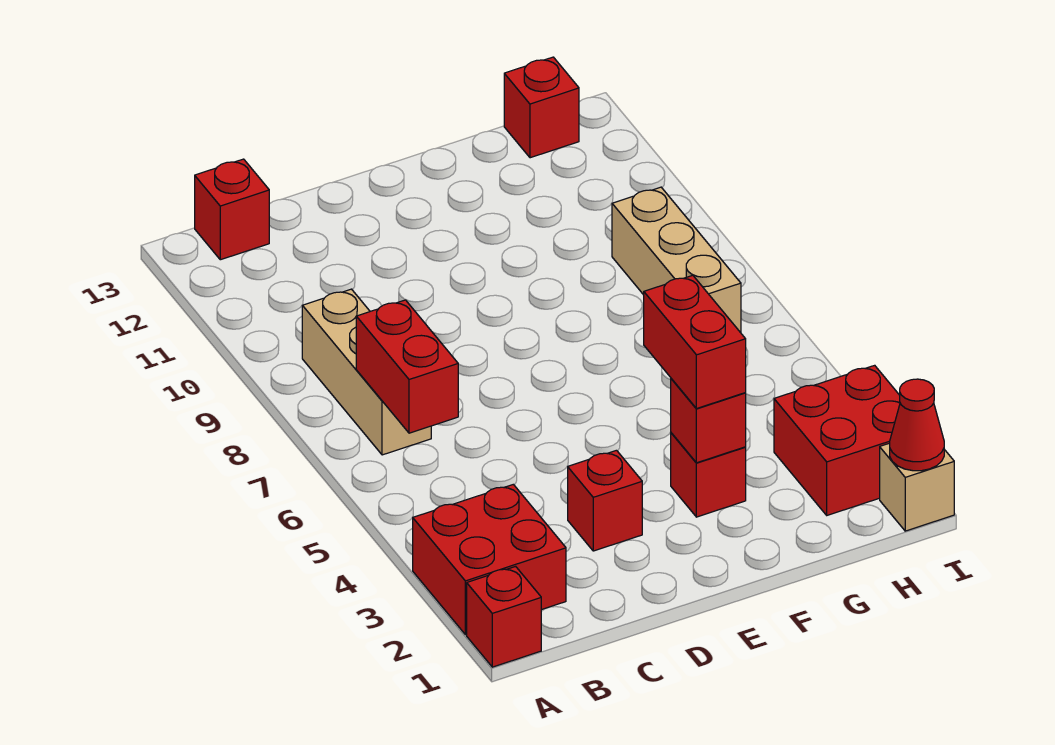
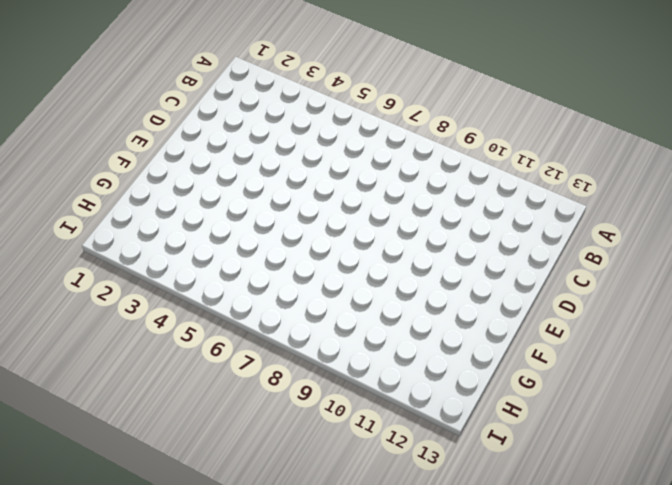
none -> red 1x1 brick [467,566,541,667]
none -> red 2x2 brick [413,484,566,635]
none -> tan 1x3 brick [302,289,431,455]

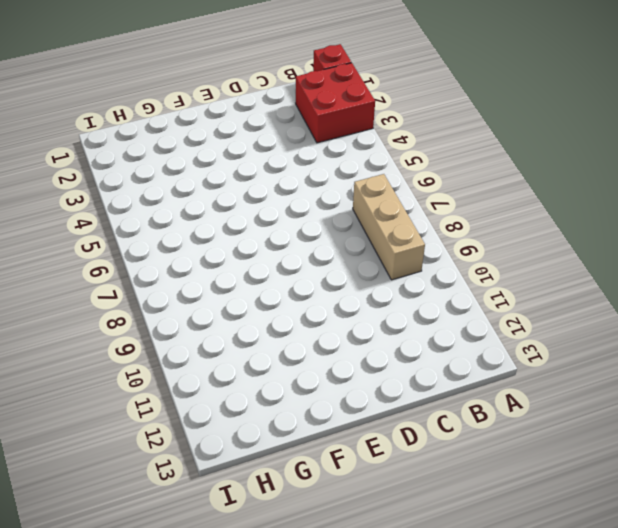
none -> red 1x1 brick [195,159,269,260]
none -> red 1x1 brick [568,450,642,551]
none -> red 1x1 brick [671,433,746,517]

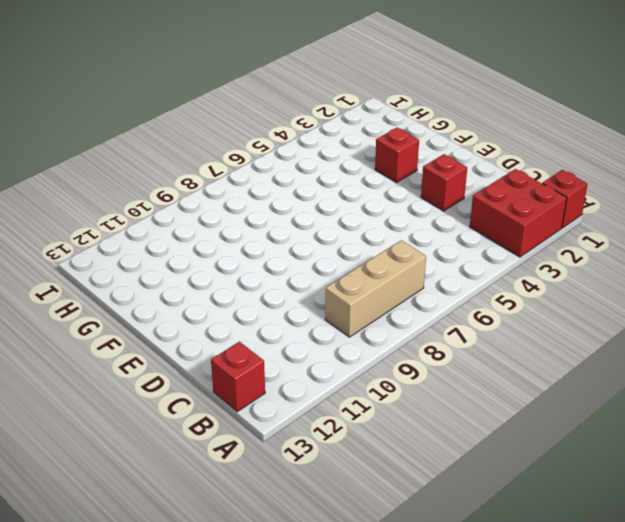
none -> red 2x2 brick [774,365,900,515]
none -> tan 1x3 brick [612,187,741,333]
none -> red 1x1 brick [504,57,579,158]

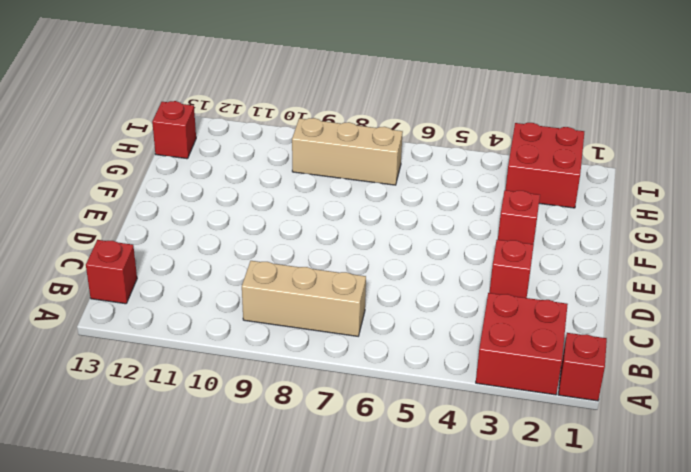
none -> tan 1x1 brick [880,443,954,531]
none -> red 1x2 brick [356,300,458,433]
none -> red 1x1 brick [671,379,746,463]

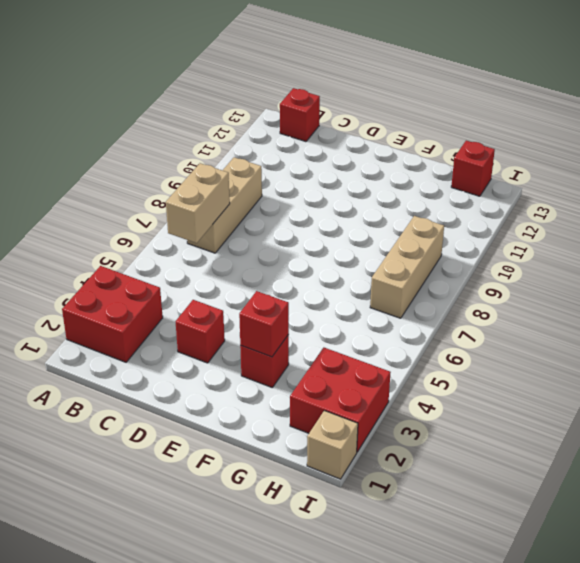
tan 1x2 brick [166,163,230,243] -> red 1x2 brick [356,300,458,433]
none -> red 1x1 brick [467,566,541,667]
none -> red 1x1 cone [890,379,944,471]
none -> red 1x2 brick [644,275,746,409]

